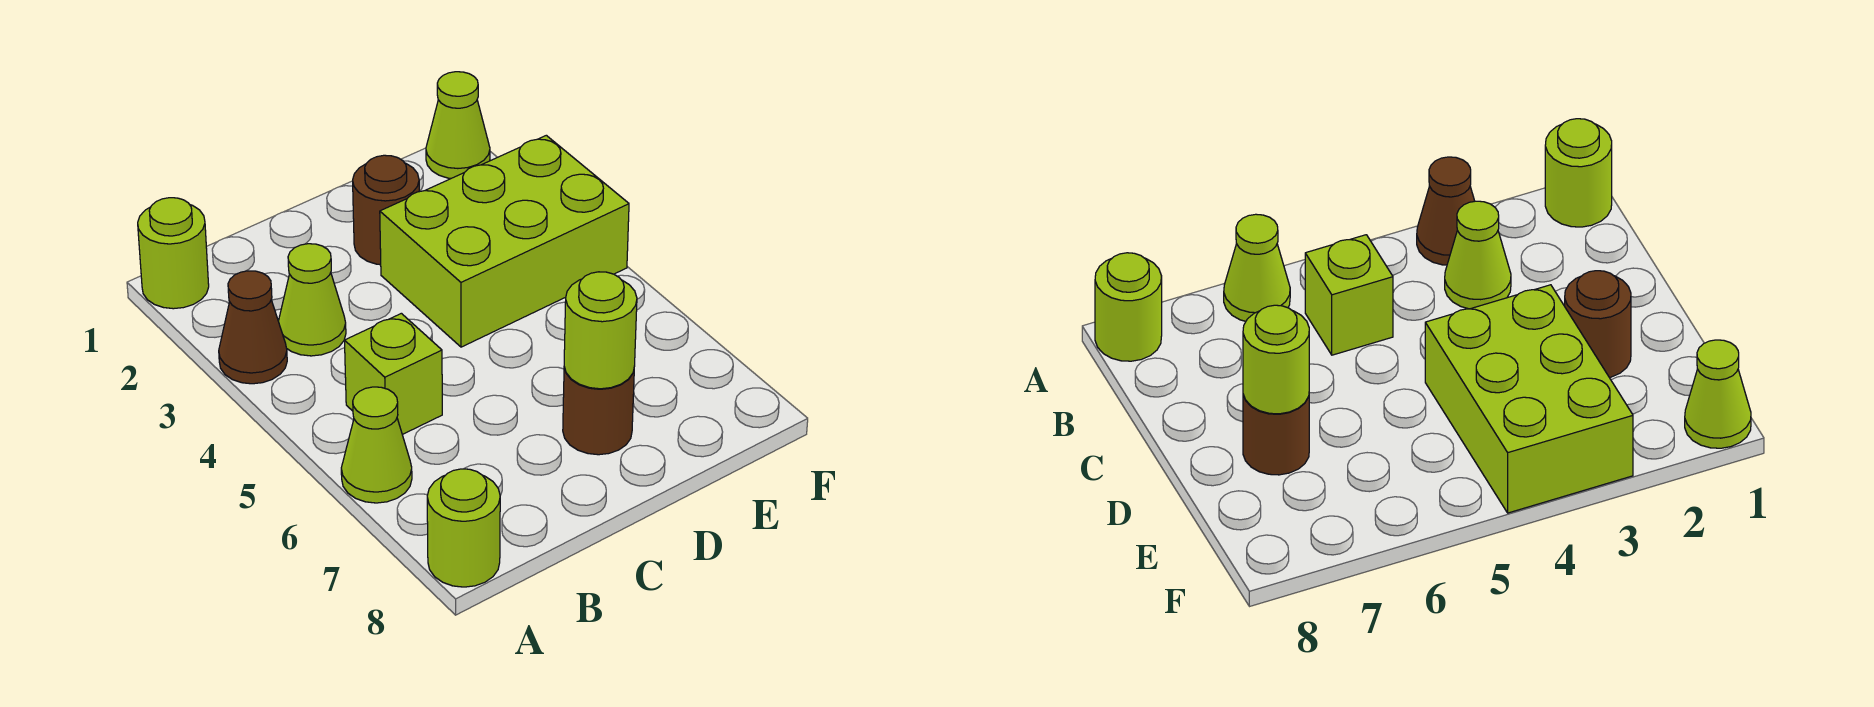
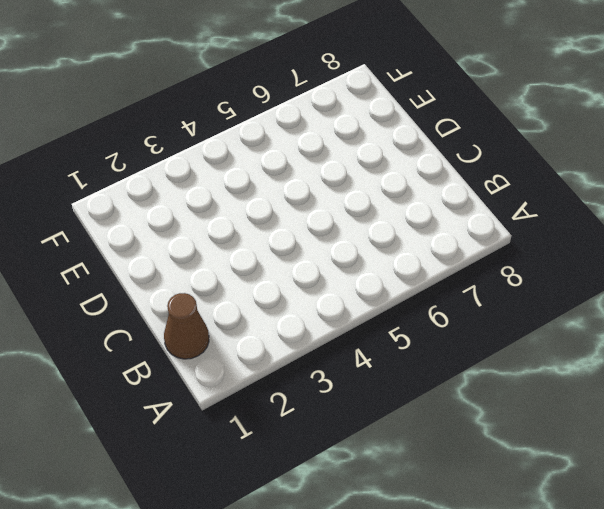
brown 1x1 cone [164,293,209,359] -> brown 1x1 cone moved to [219,271,287,384]
none -> lime 1x1 round brick [138,198,209,309]
none -> lime 1x1 cone [341,387,412,503]

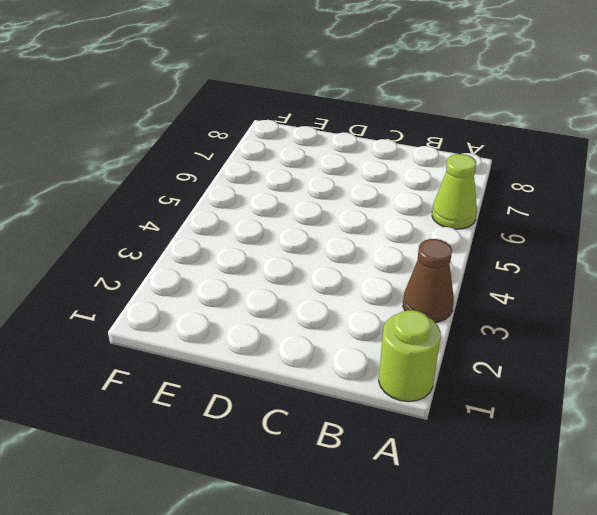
none -> lime 1x1 round brick [427,469,500,587]
none -> lime 1x1 cone [278,244,346,356]

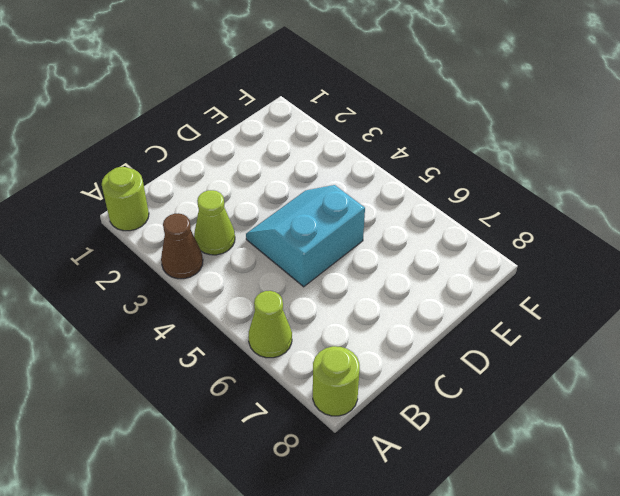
cyan 2x2 slope [246,185,365,287] -> lime 2x3 brick [380,135,629,347]
none -> lime 1x1 brick [344,313,442,435]
none -> brown 1x1 round brick [353,155,419,265]

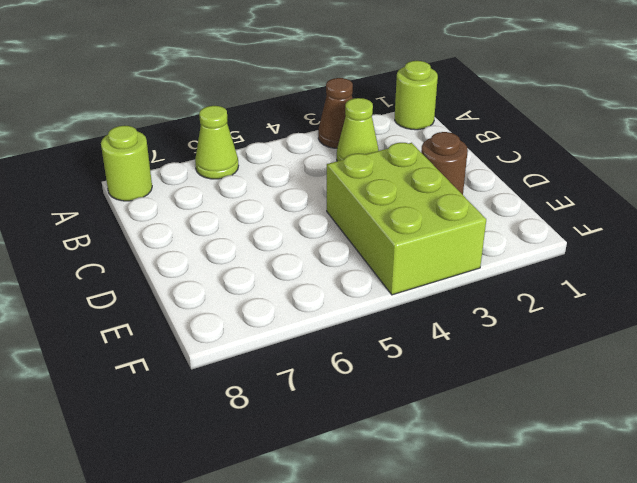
none -> lime 1x1 brick [344,313,442,435]
none -> brown 1x1 round brick [563,367,634,455]

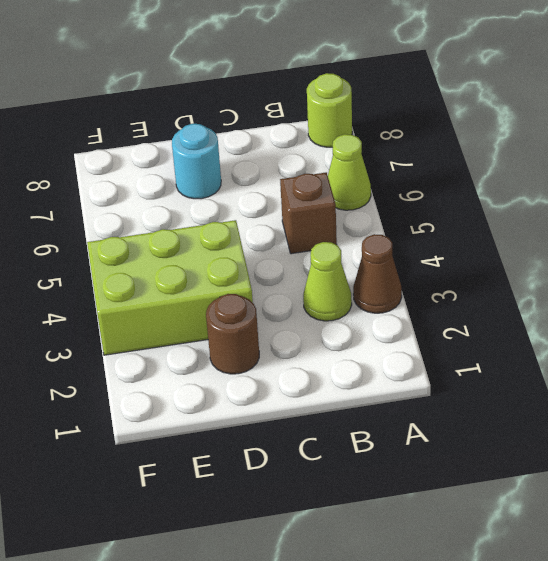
brown 1x1 brick [280,172,337,254] -> lime 1x1 brick [344,313,442,435]
cyan 1x1 round brick [172,124,221,199] -> brown 1x1 round brick [563,367,634,455]
none -> lime 1x1 round brick [138,198,209,309]
none -> lime 1x1 cone [426,72,490,178]

